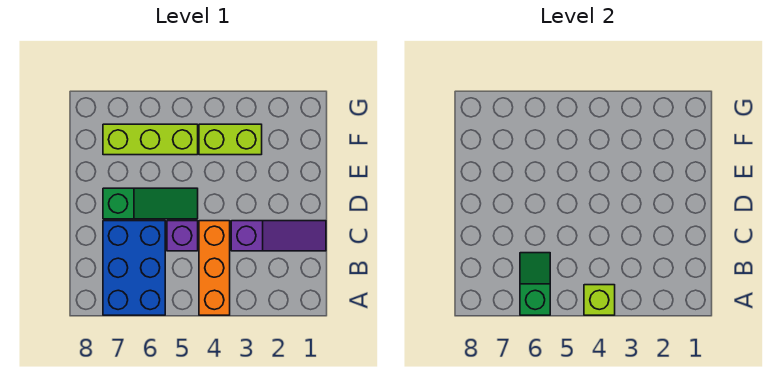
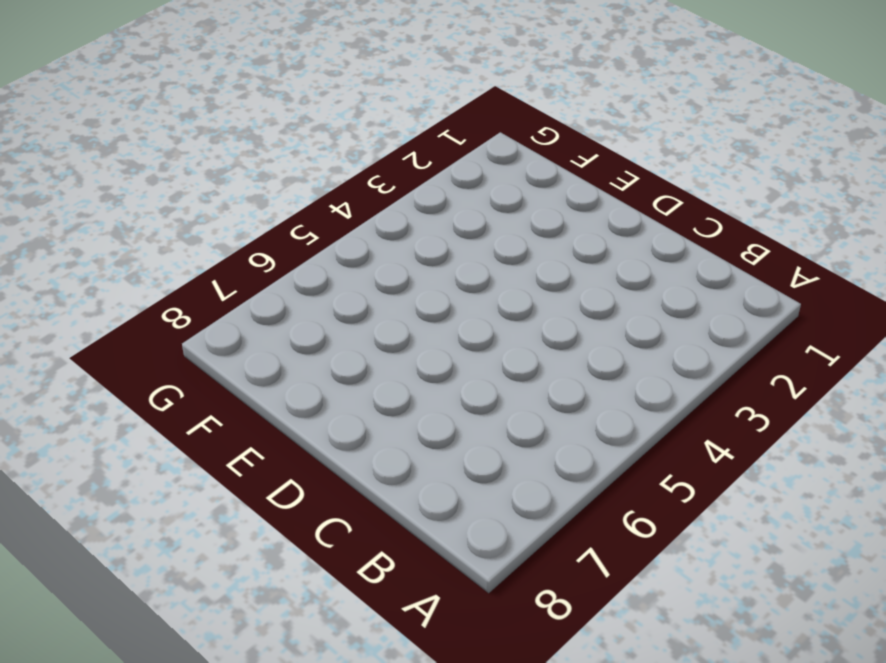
none -> orange 1x3 brick [199,221,230,315]
none -> blue 2x3 brick [103,221,165,315]

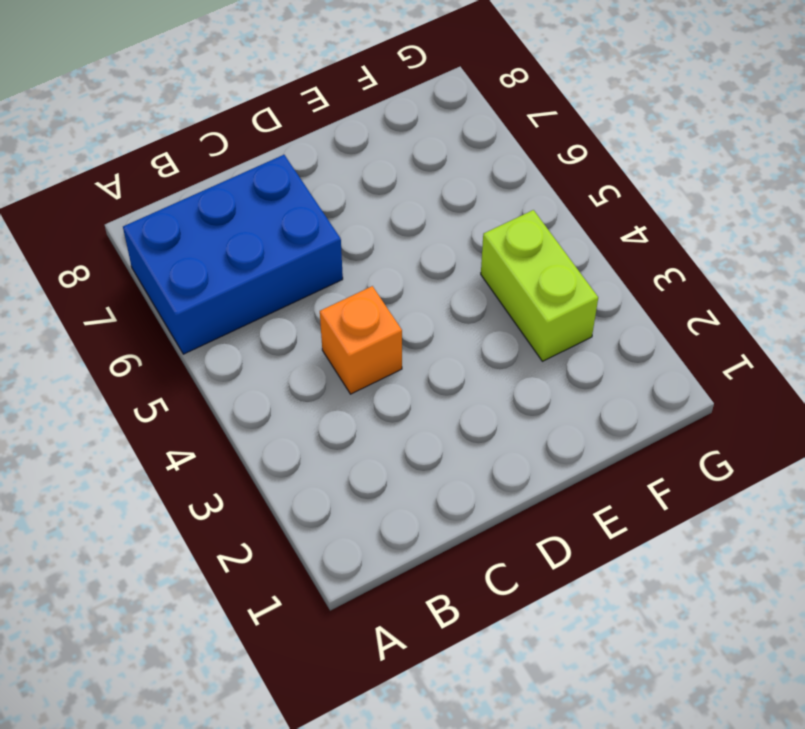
orange 1x1 brick [320,286,402,394] -> orange 1x3 brick [199,221,230,315]
none -> purple 1x3 slope [231,221,326,251]
none -> purple 1x1 brick [167,221,198,251]

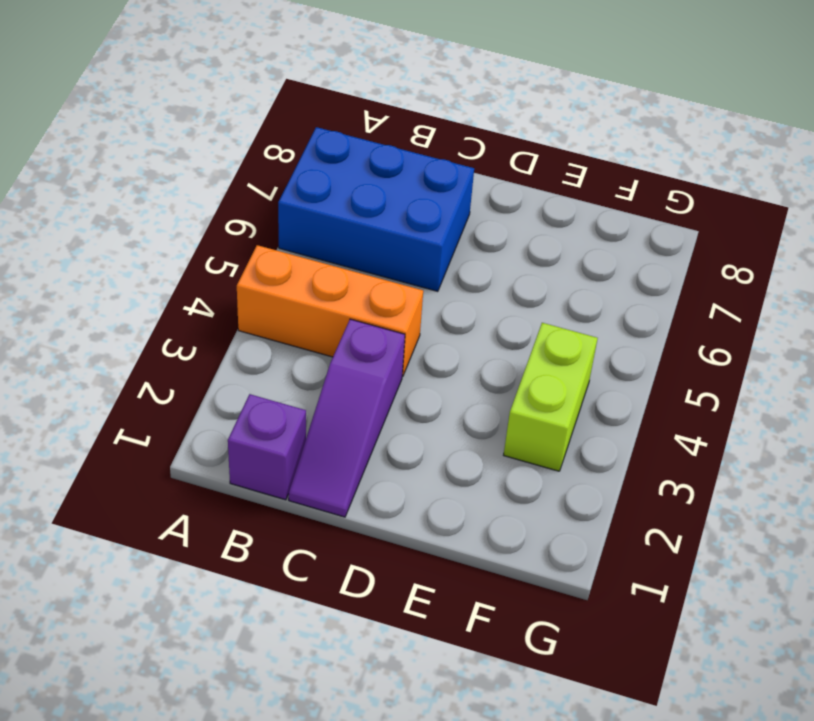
purple 1x1 brick [228,394,306,500] -> purple 1x1 brick moved to [167,221,198,251]
none -> green 1x3 slope [103,188,198,219]
none -> lime 1x3 brick [103,124,198,155]

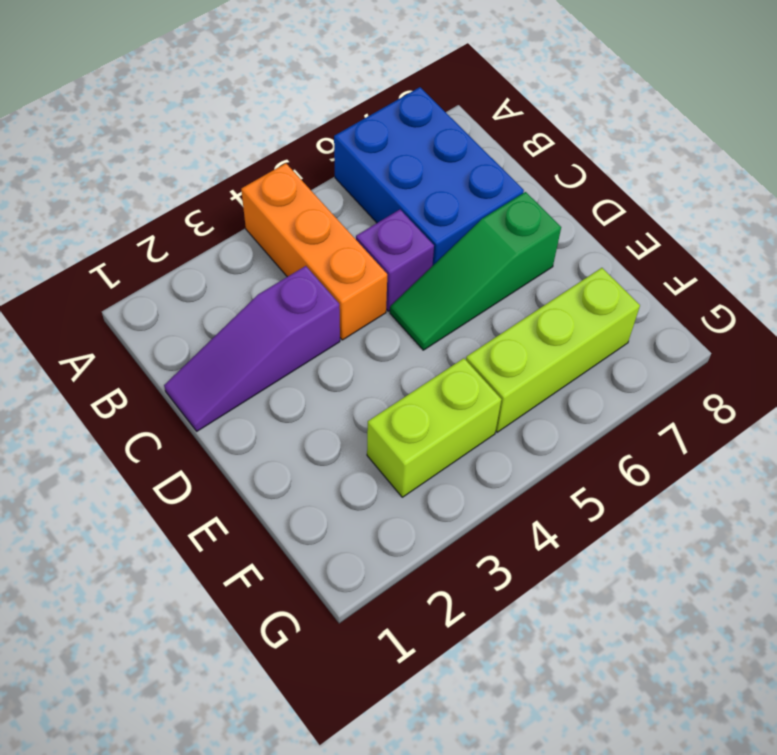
none -> lime 1x1 brick [584,285,615,315]
none -> green 1x2 slope [520,253,550,315]

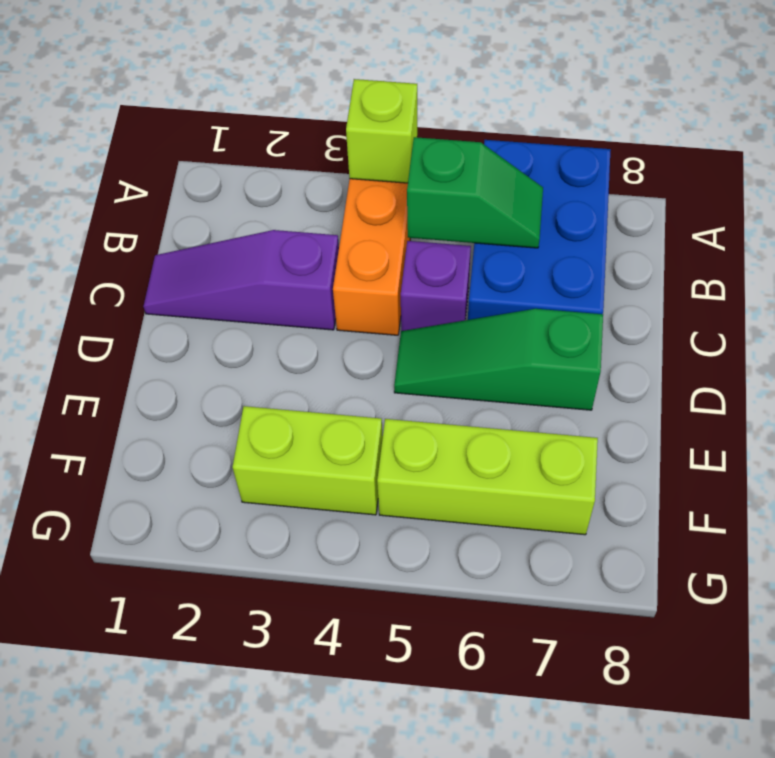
green 1x2 slope [407,137,543,248] -> green 1x2 slope turned to [520,253,550,315]

